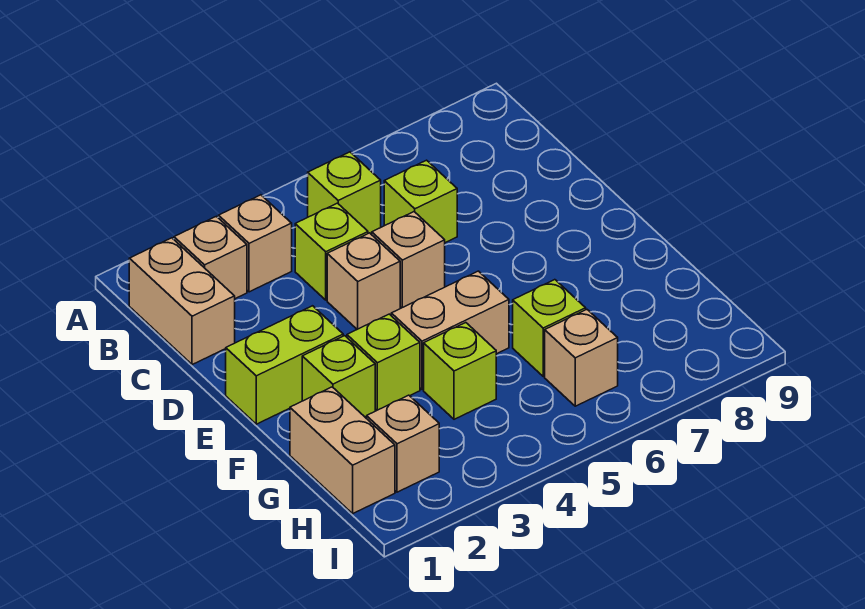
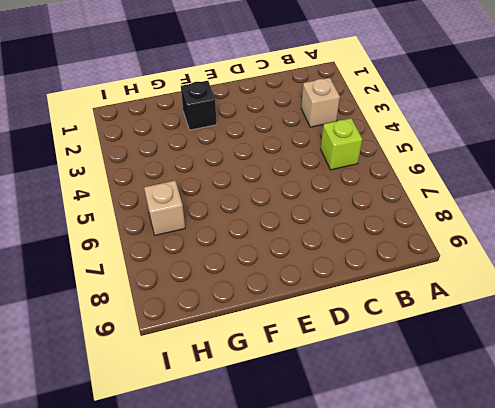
black 1x1 brick [181,81,216,130] -> lime 1x1 brick [302,336,375,417]
none -> tan 1x2 brick [129,238,235,365]
none -> tan 1x1 brick [174,216,247,299]
none -> lime 1x1 brick [295,203,368,300]

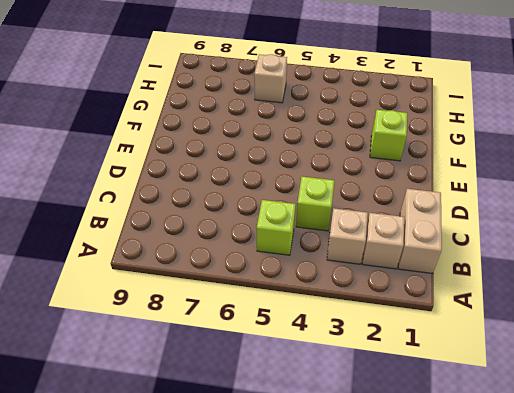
none -> lime 1x1 brick [384,160,457,243]
none -> tan 1x1 brick [327,233,400,329]
none -> tan 1x1 brick [372,212,445,308]

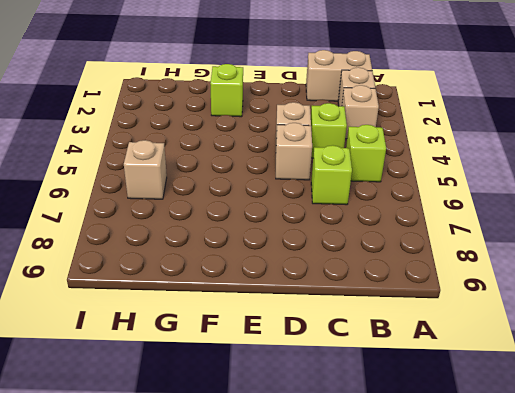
none -> lime 1x2 brick [226,306,343,424]
none -> lime 1x1 brick [347,314,420,410]
none -> tan 1x2 brick [391,271,509,390]

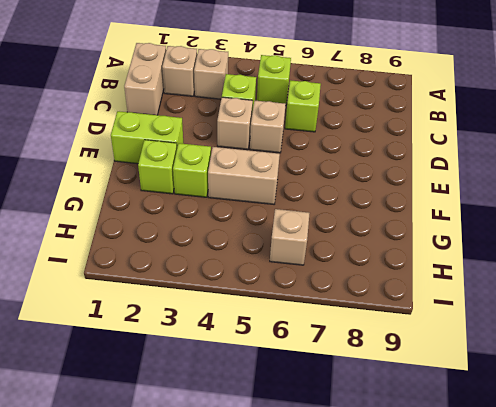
none -> tan 1x2 brick [290,387,395,514]
none -> lime 1x1 brick [424,323,496,419]
none -> lime 1x1 brick [513,280,586,376]

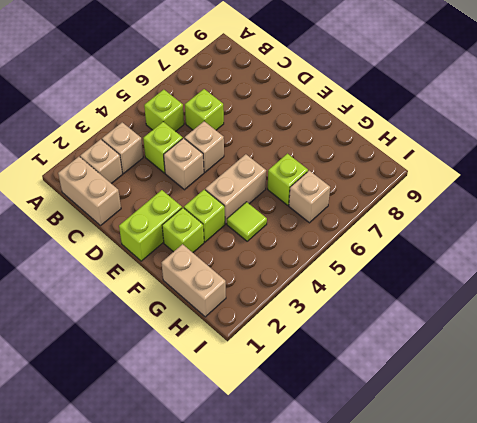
lime 1x1 tile [227,202,267,241] -> lime 1x1 brick [424,323,496,419]
none -> tan 1x1 brick [367,395,439,492]

